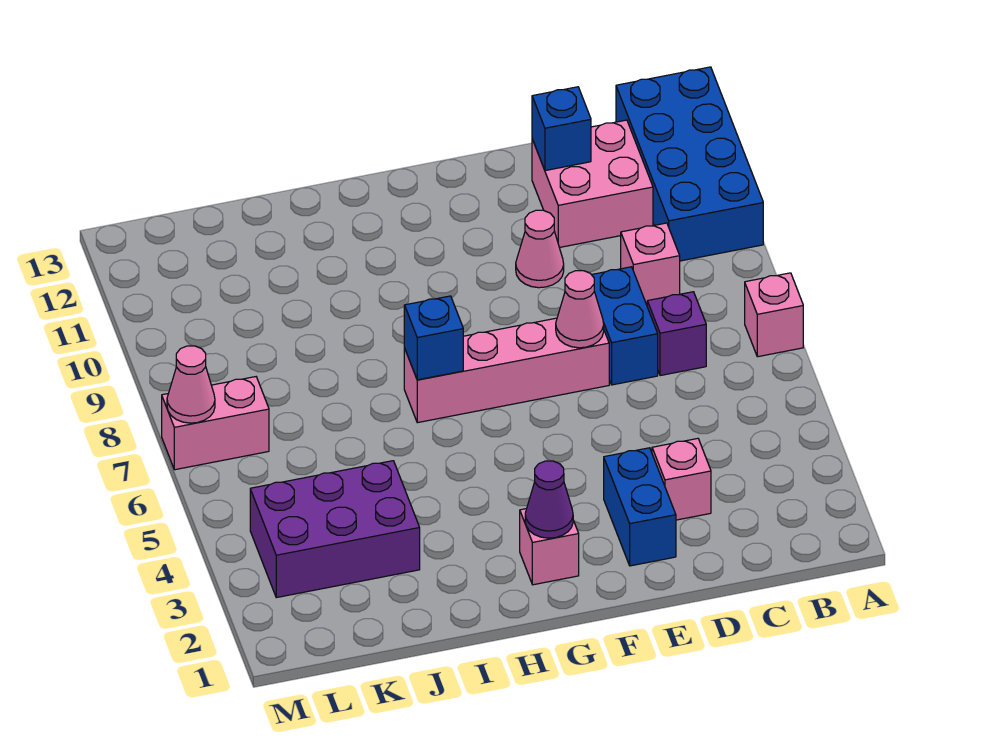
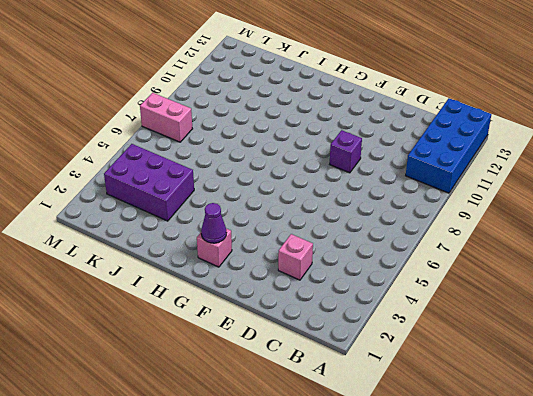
purple 1x1 brick [330,130,362,173] -> purple 1x1 brick moved to [647,292,706,376]
none -> pink 1x1 brick [745,273,803,357]
none -> pink 1x1 brick [621,223,680,304]
none -> pink 2x2 brick [532,120,653,248]

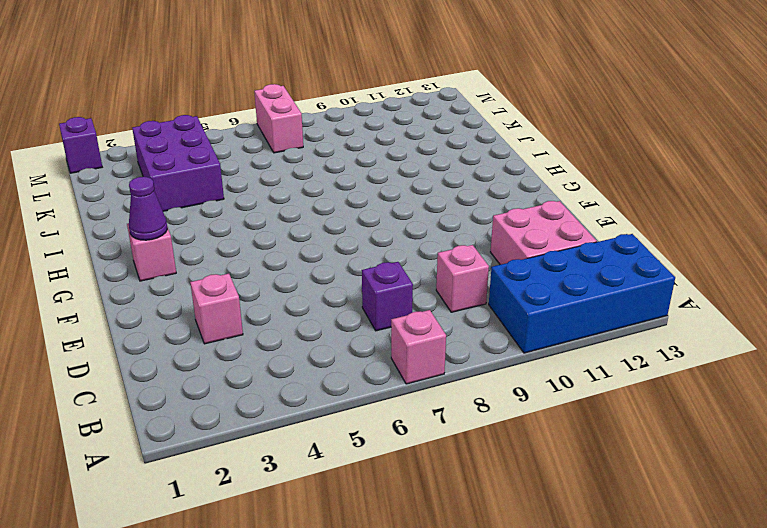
purple 1x1 brick [59,117,102,173] -> none
none -> blue 1x2 brick [592,267,658,385]
none -> blue 1x2 brick [604,448,676,566]
none -> pink 1x4 brick [404,318,609,423]

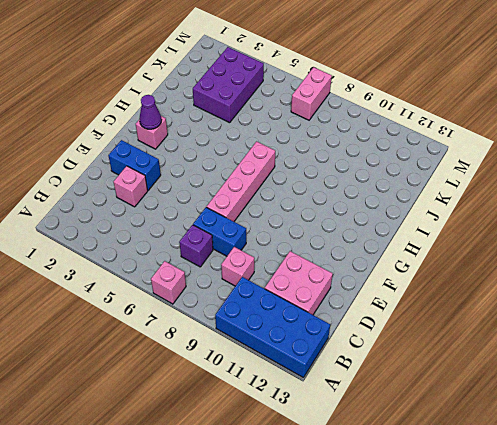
none -> pink 1x1 cone [516,210,564,288]
none -> blue 1x1 brick [532,87,591,171]
none -> pink 1x1 cone [556,271,604,348]

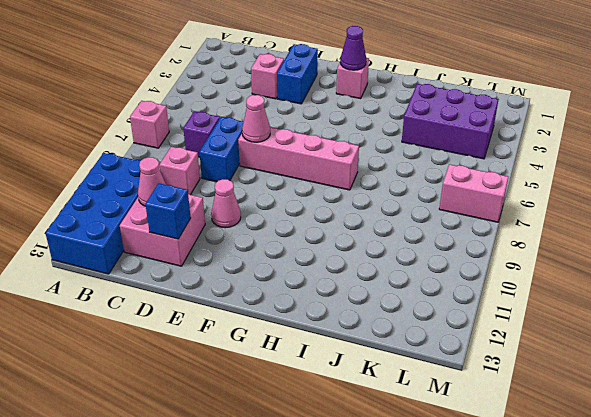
pink 1x1 cone [138,157,166,206] -> pink 1x1 cone moved to [167,346,215,423]
none -> blue 1x1 brick [404,296,463,380]

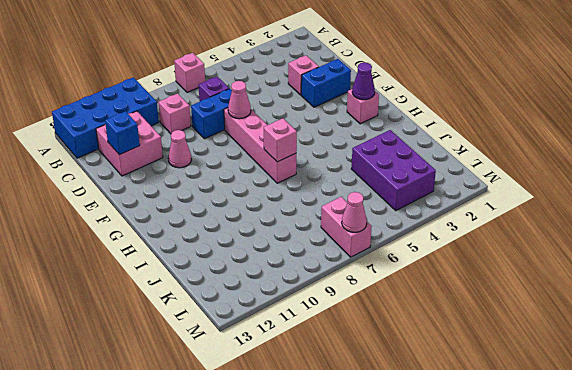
pink 1x1 brick [264,118,297,162] -> blue 1x1 brick [404,296,463,380]

